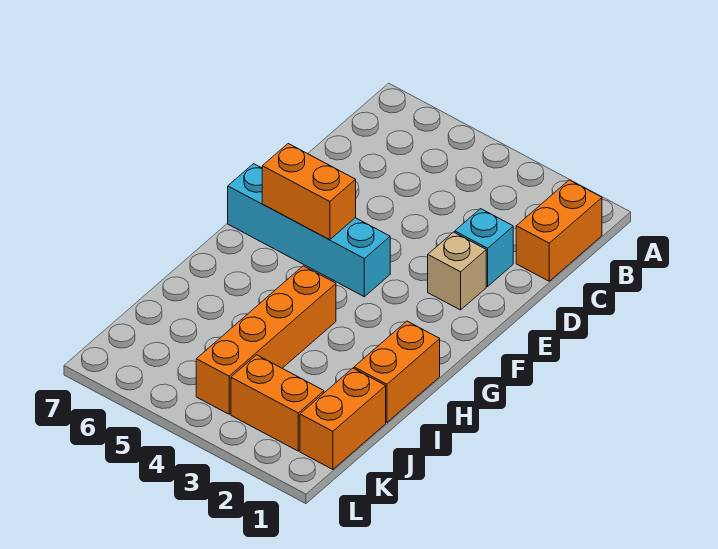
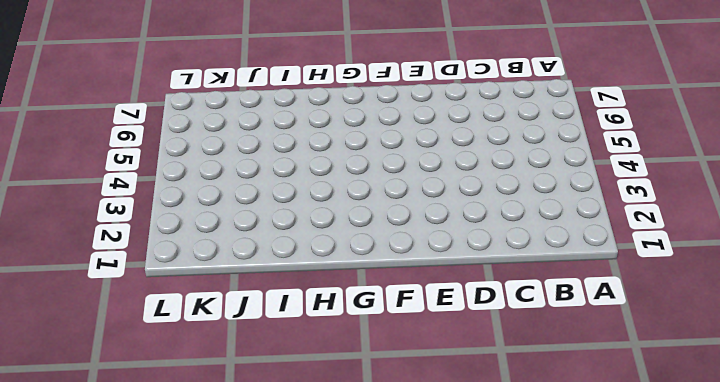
none -> orange 1x2 brick [516,180,602,281]
none -> cyan 1x1 brick [455,209,513,286]

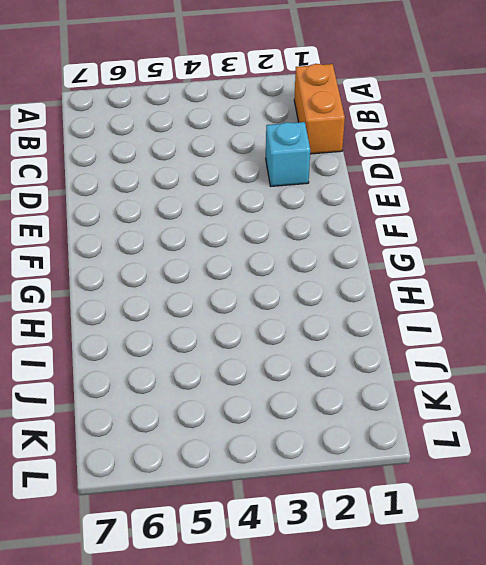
none -> tan 1x1 brick [428,232,486,310]
none -> cyan 1x4 brick [228,164,390,297]

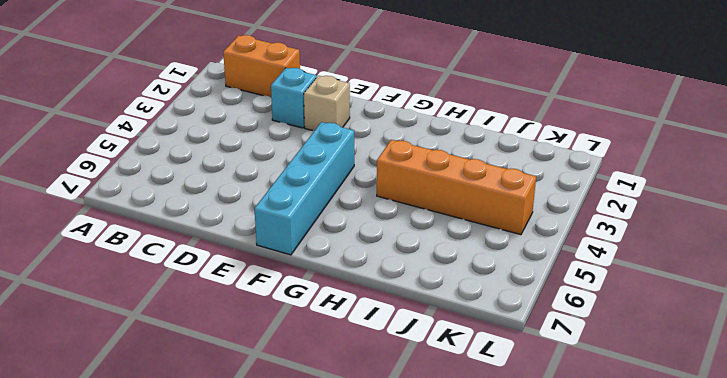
none -> orange 1x2 brick [354,321,440,422]
none -> orange 1x2 brick [300,368,386,469]

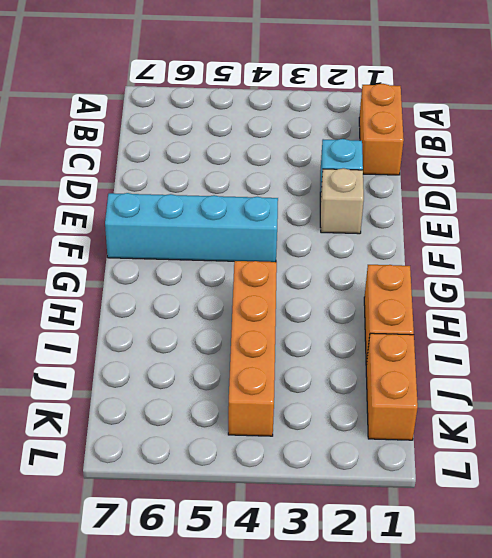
none -> orange 1x2 brick [231,355,324,451]
none -> orange 1x2 brick [262,144,356,240]

